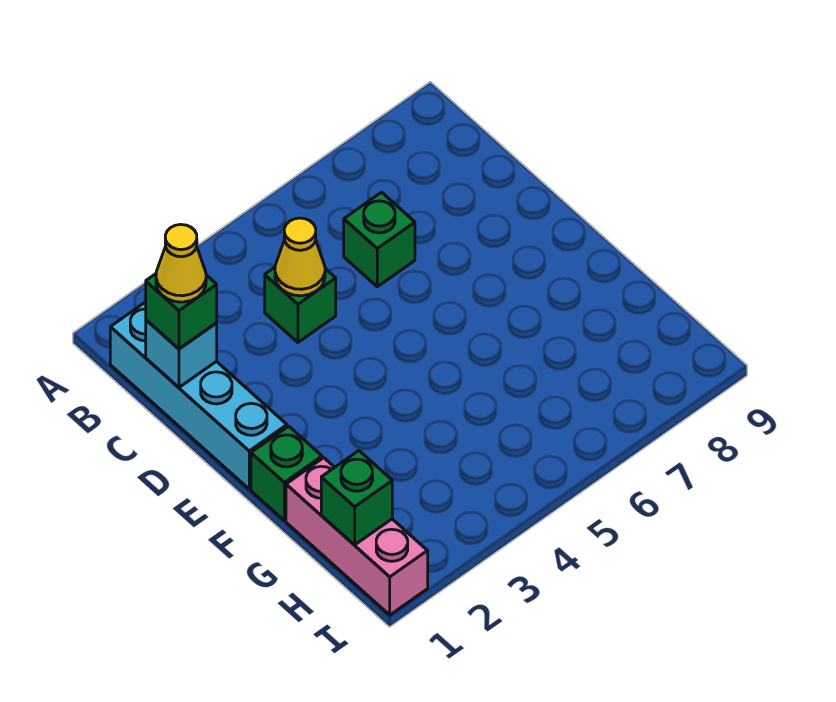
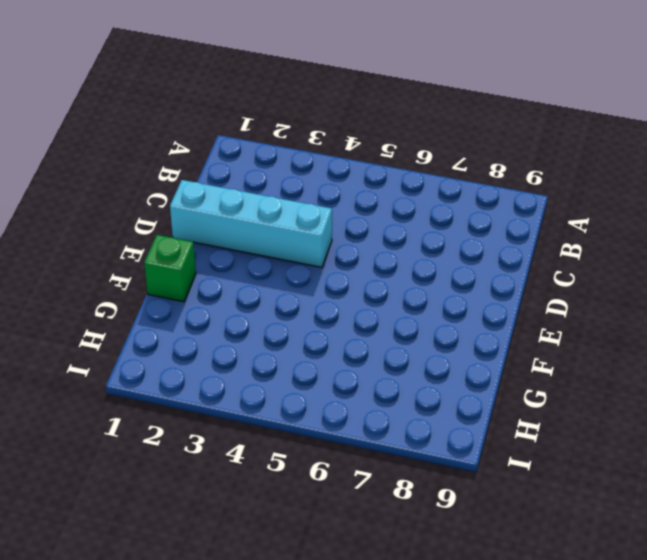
cyan 1x4 brick [170,180,332,267] -> cyan 1x4 brick turned to [110,302,287,489]
none -> green 1x1 brick [265,267,336,342]
none -> green 1x1 brick [344,192,415,287]

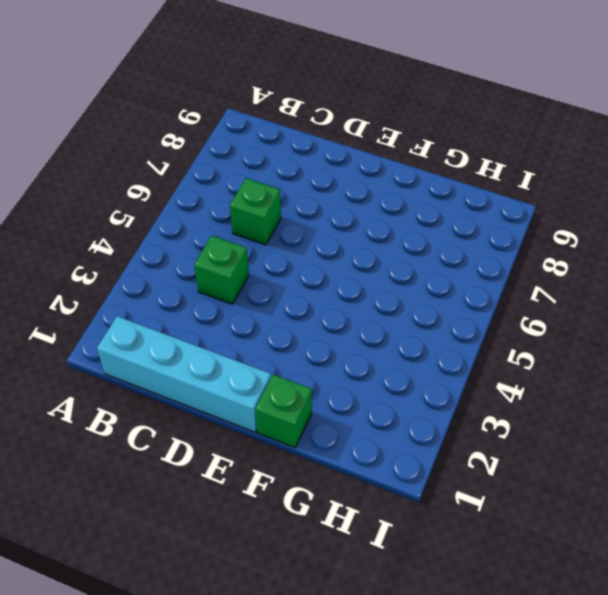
none -> pink 1x3 brick [286,458,428,615]
none -> cyan 1x1 brick [146,320,217,387]

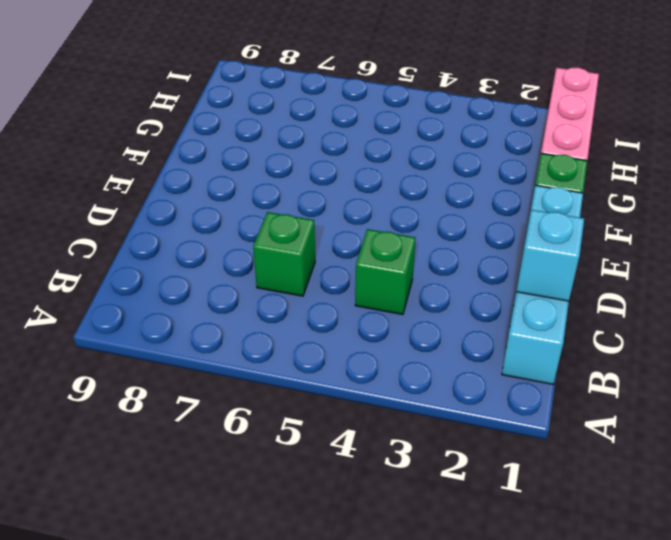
none -> yellow 1x1 cone [275,218,325,296]
none -> green 1x1 brick [321,451,392,545]

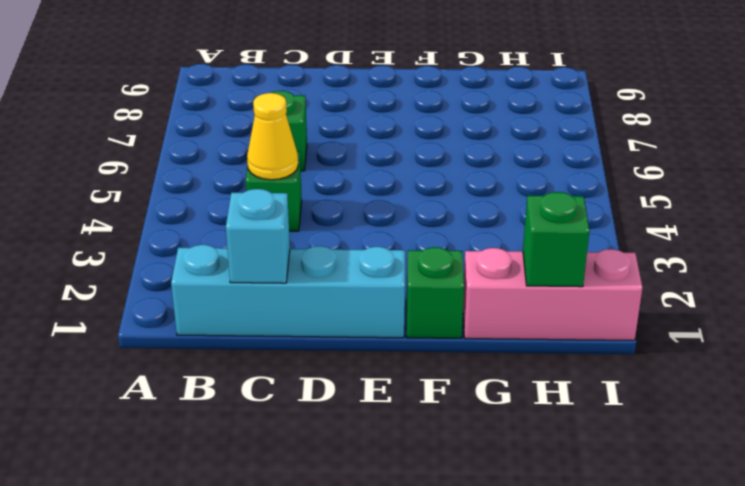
none -> green 1x1 brick [146,274,217,349]
none -> yellow 1x1 cone [156,224,206,302]

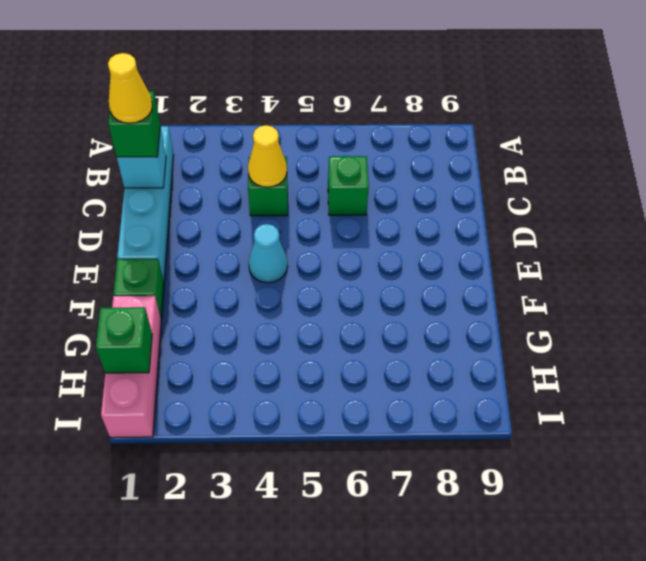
cyan 1x1 cone [249,224,288,283] -> none

